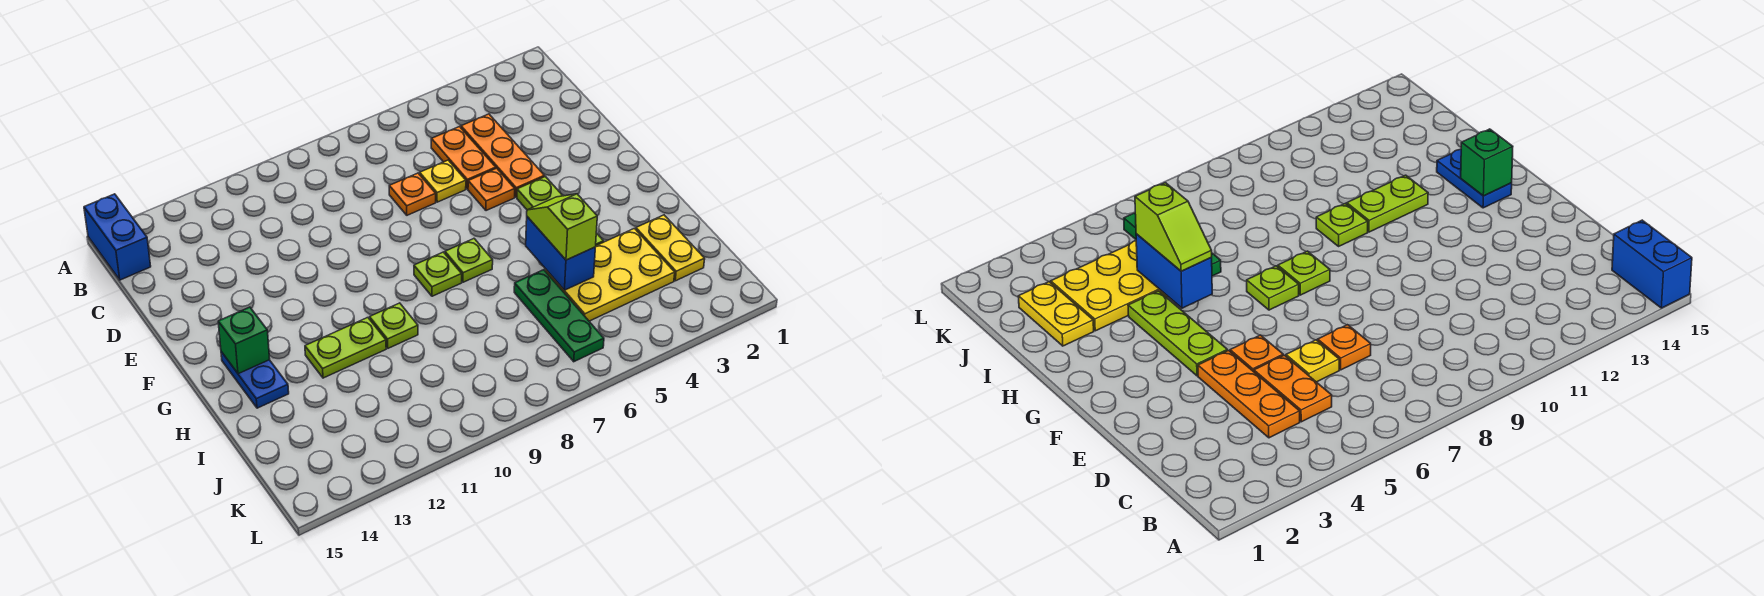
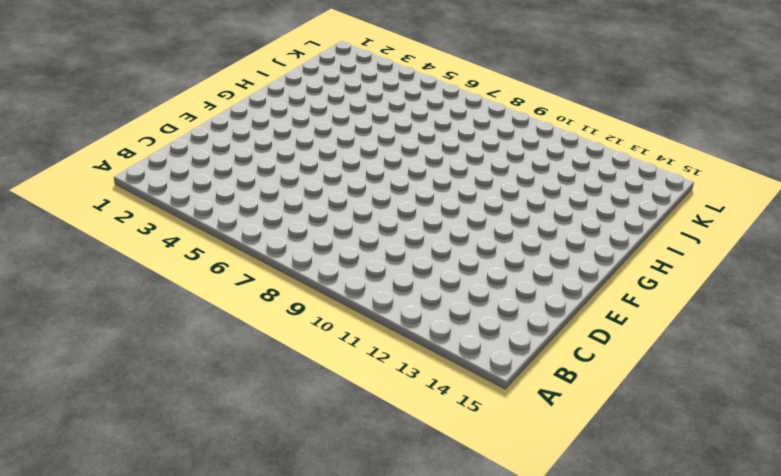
none -> blue 1x2 brick [84,194,151,280]
none -> orange 1x3 plate [461,114,545,197]
none -> orange 1x2 plate [431,127,496,189]

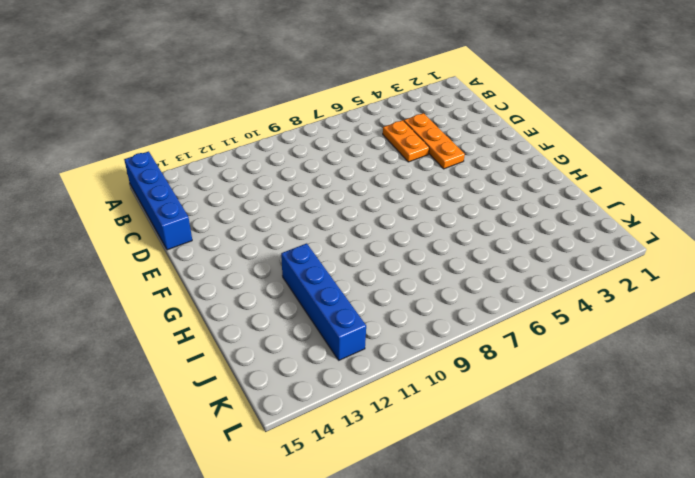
blue 1x4 brick [124,151,192,250] -> blue 1x2 brick [84,194,151,280]
blue 1x4 brick [281,243,366,360] -> lime 1x2 plate [305,318,386,378]
none -> yellow 1x1 plate [420,160,466,202]
none -> orange 1x1 plate [389,173,436,215]
none -> orange 1x1 plate [468,168,515,211]

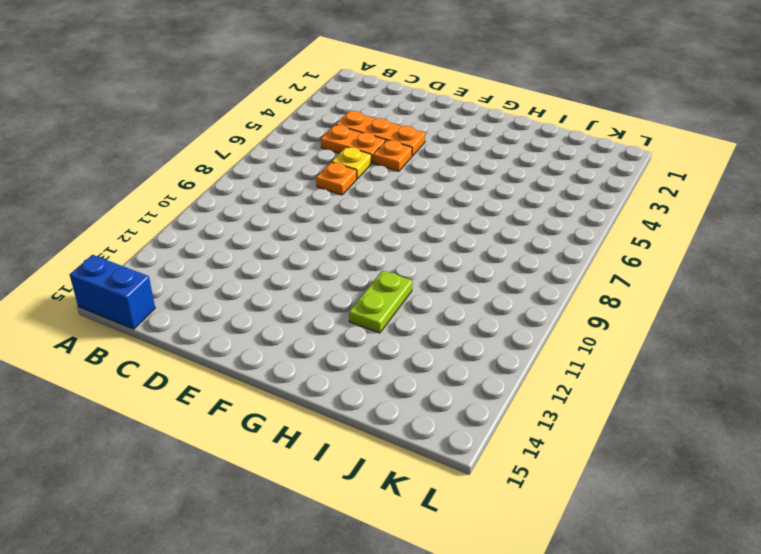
none -> lime 1x3 plate [517,177,604,246]
none -> lime 1x1 plate [445,239,493,282]
none -> lime 1x1 plate [414,252,462,296]

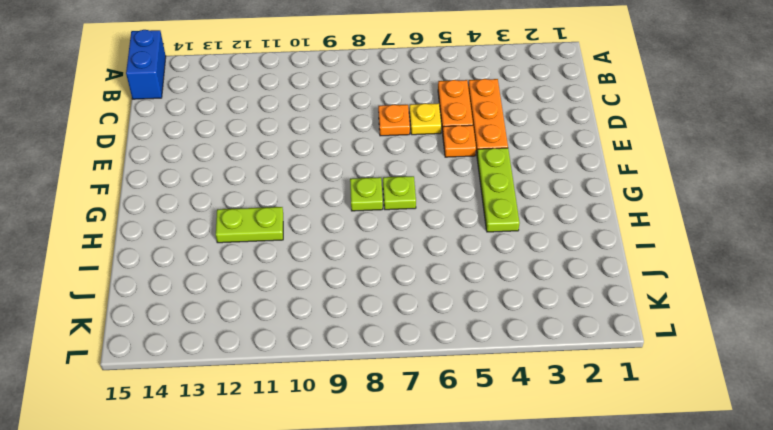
none -> blue 1x2 plate [221,352,289,408]
none -> lime 1x1 plate [370,303,418,348]
none -> yellow 1x2 plate [636,215,705,281]

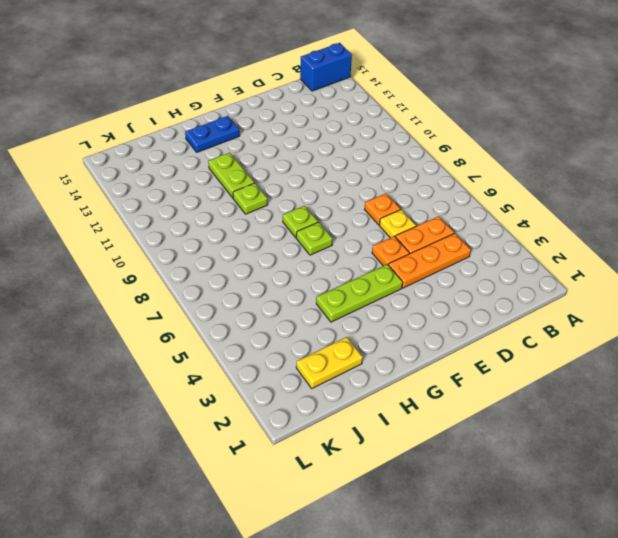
none -> yellow 2x3 plate [545,228,675,321]
none -> green 1x3 plate [514,270,604,362]
none -> green 1x1 brick [218,307,270,374]

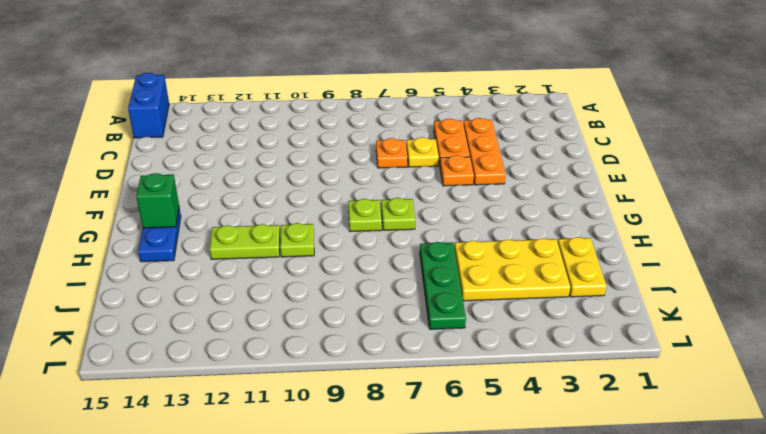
none -> lime 1x3 plate [517,177,604,246]
none -> blue 1x2 brick [526,217,595,290]
none -> lime 1x2 slope [527,194,597,260]

